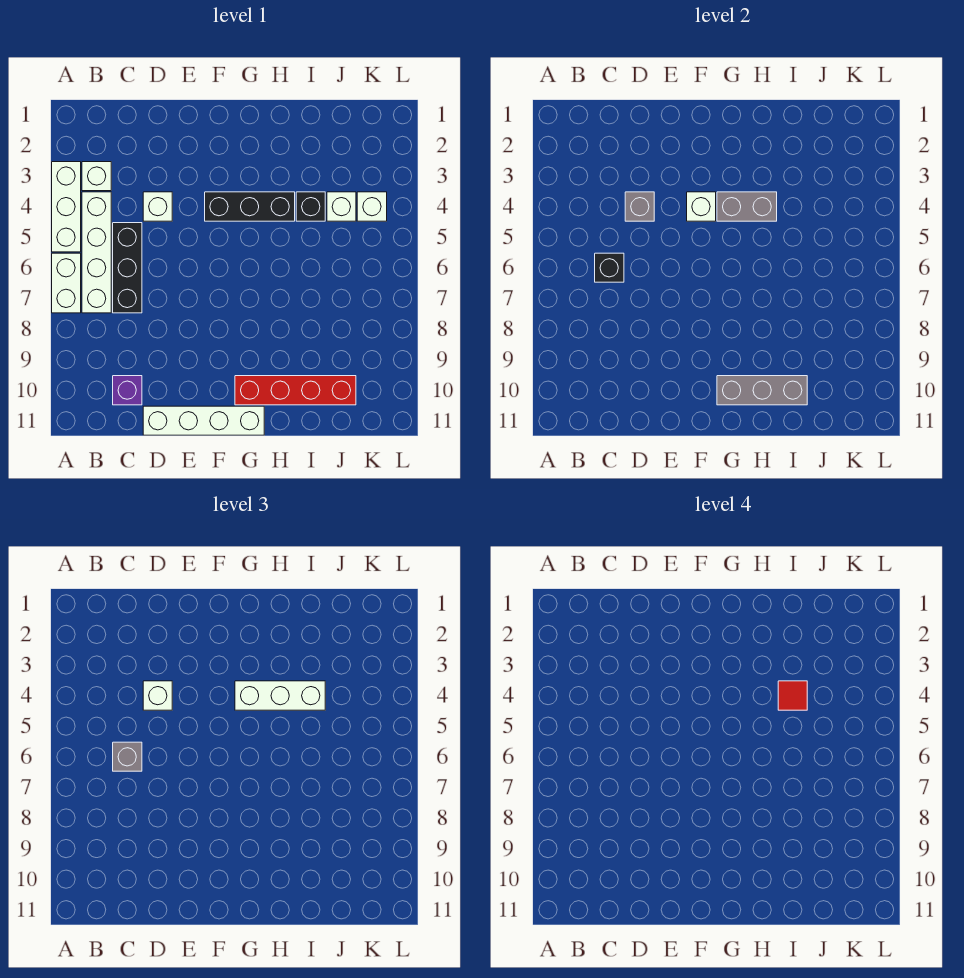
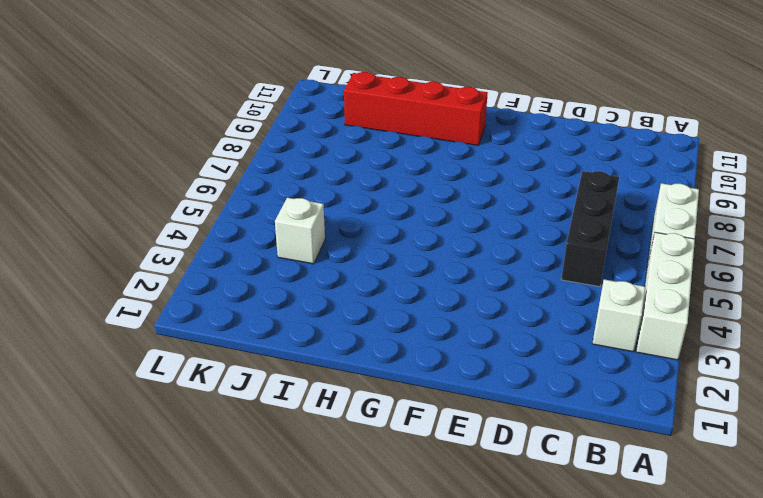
none -> white 1x4 brick [82,192,111,313]
none -> purple 1x1 brick [113,376,142,405]
none -> white 1x1 brick [143,192,172,221]

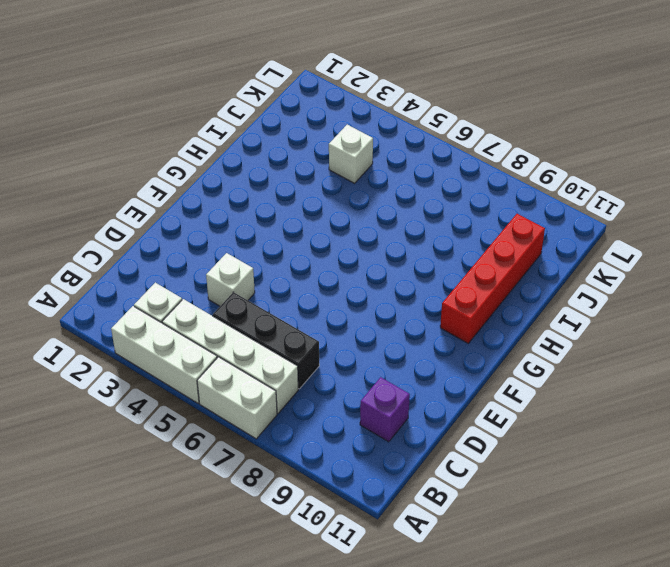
none -> white 1x4 brick [143,406,264,435]
none -> black 1x3 brick [205,192,295,221]
none -> black 1x1 brick [296,192,325,221]

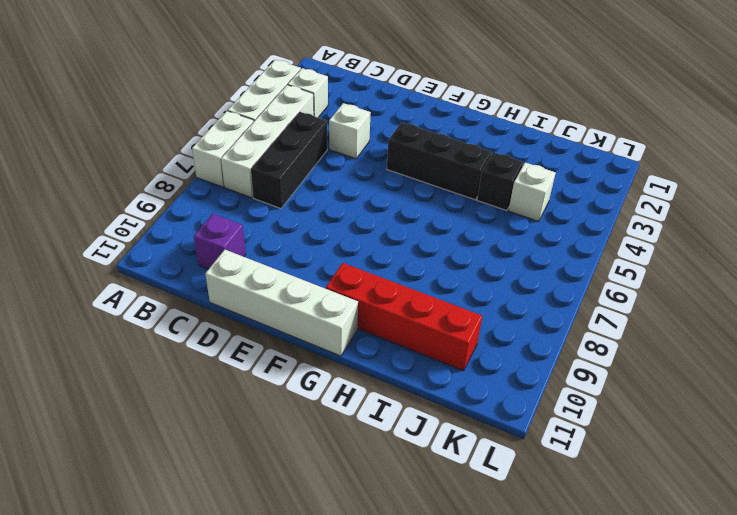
none -> white 1x1 brick [357,192,387,221]
none -> black 1x1 brick [595,253,624,282]
none -> grey 1x1 brick [625,192,654,221]

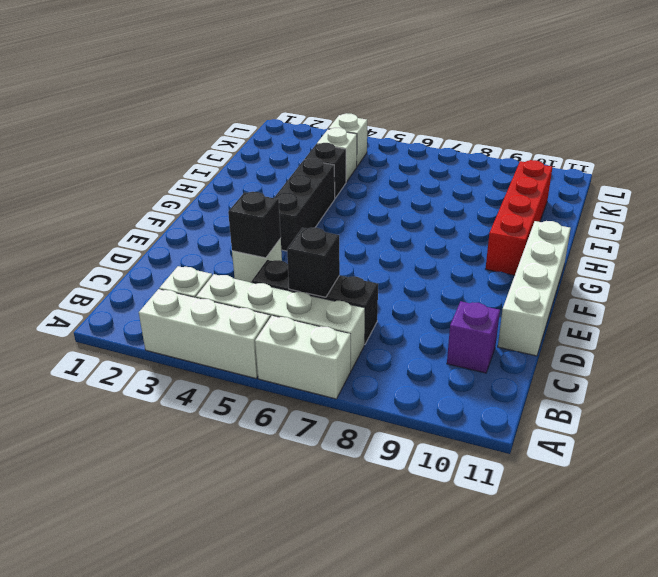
black 1x1 brick [228,192,281,258] -> grey 1x1 brick [625,192,654,221]
none -> white 1x1 brick [687,192,716,221]
none -> grey 1x2 brick [717,192,777,221]
none -> grey 1x3 brick [717,376,807,405]

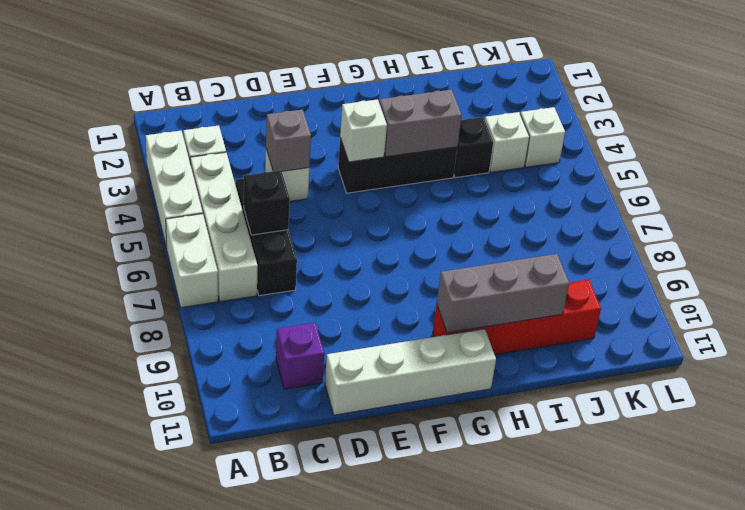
none -> grey 1x1 brick [113,742,142,771]
none -> white 1x1 brick [143,681,172,710]
none -> white 1x3 brick [235,681,325,710]

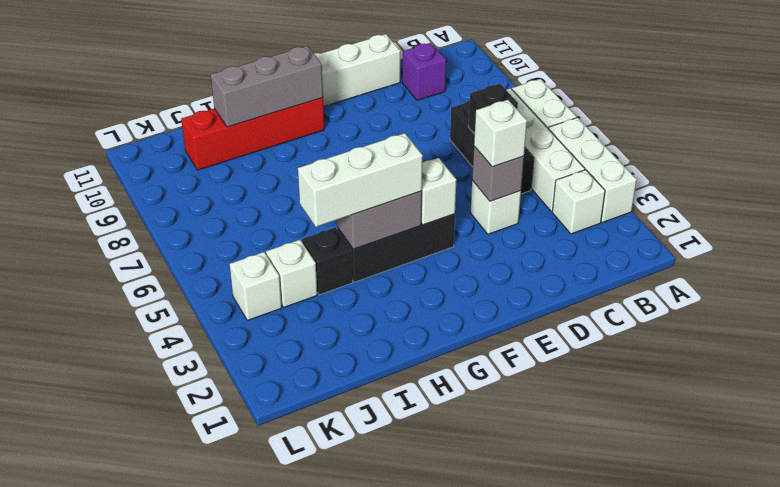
none -> grey 1x1 brick [113,742,142,771]
none -> red 1x1 tile [778,681,807,710]

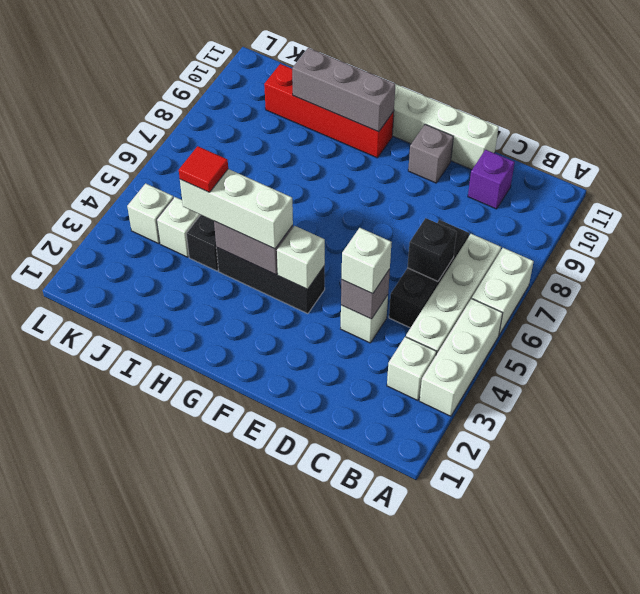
grey 1x1 brick [408,124,453,183] -> grey 1x1 brick moved to [113,742,142,771]

